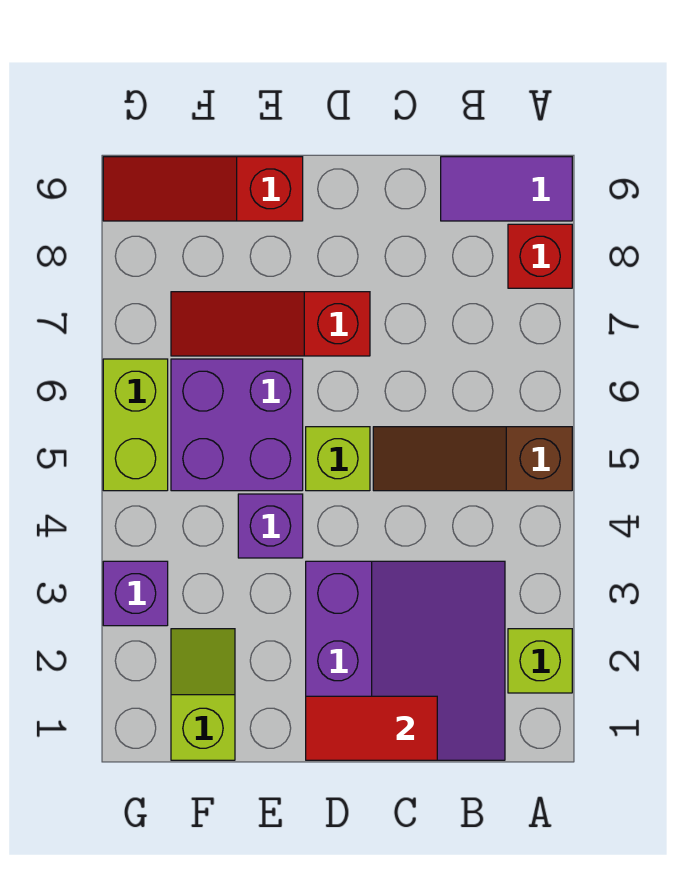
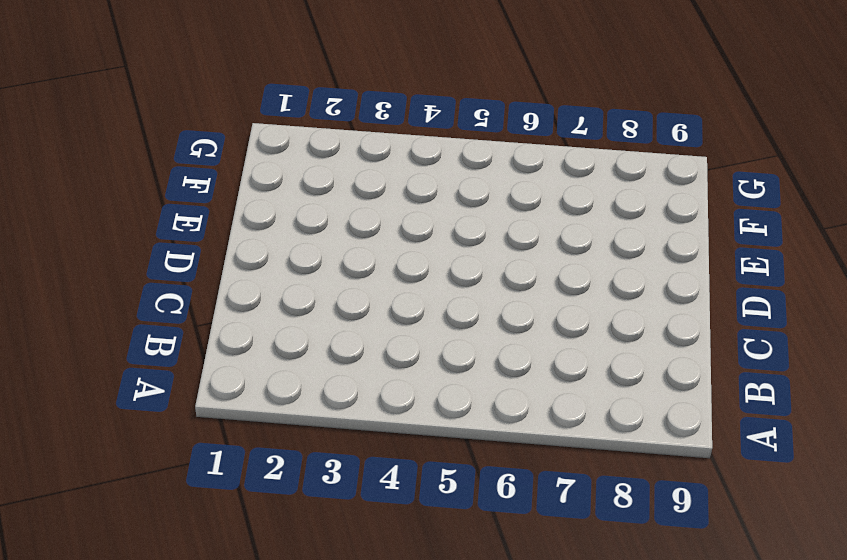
none -> lime 1x1 brick [508,629,572,693]
none -> brown 1x3 slope [373,427,572,491]
none -> red 1x1 brick [508,224,572,288]

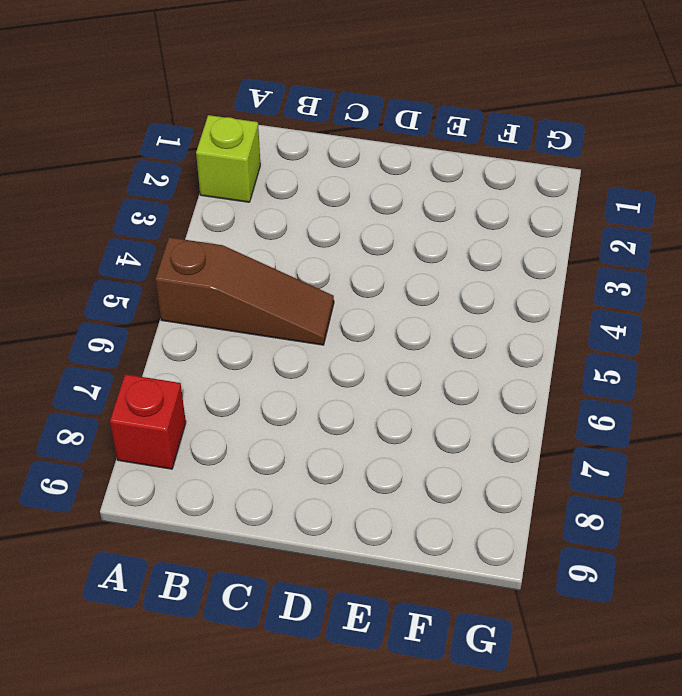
none -> purple 1x2 tile [441,157,572,221]
none -> purple 3x3 slope [306,561,505,760]
none -> lime 1x1 brick [306,427,370,491]

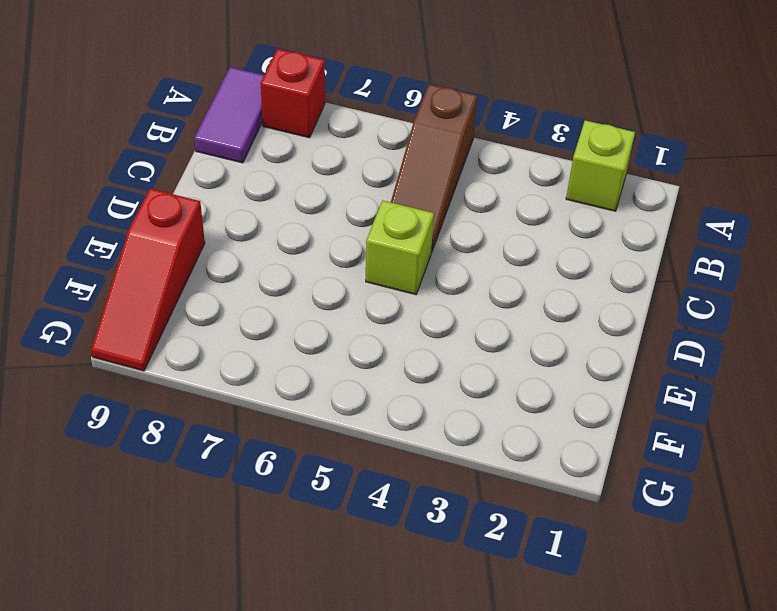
none -> purple 3x3 slope [306,561,505,760]
none -> red 1x3 slope [171,292,370,356]
none -> purple 1x1 brick [238,494,303,558]

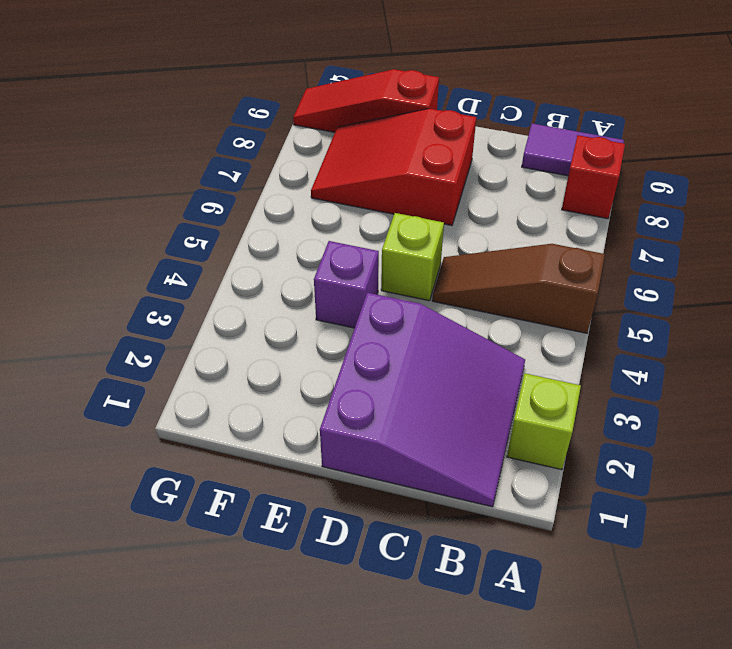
red 2x3 slope [311,109,476,226] -> red 1x3 slope [171,292,370,356]
none -> purple 2x2 brick [171,359,303,491]
none -> lime 1x2 slope [171,629,235,760]
none -> purple 1x1 brick [103,561,168,626]

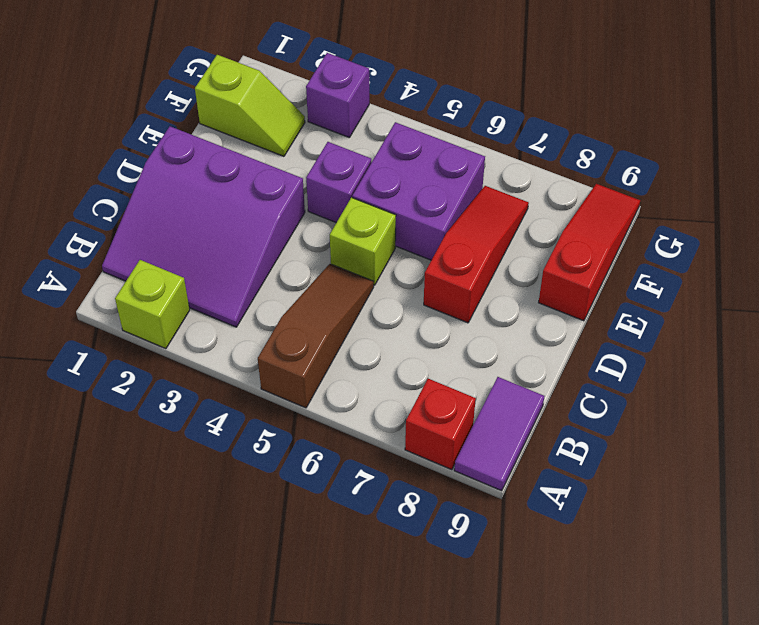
none -> lime 1x2 brick [103,359,168,491]
none -> red 1x2 tile [306,696,437,760]

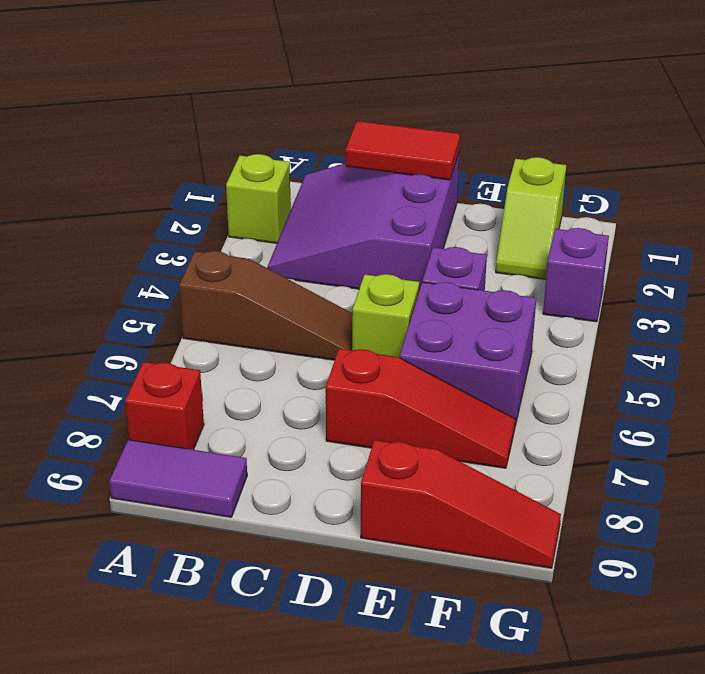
none -> lime 1x2 brick [103,359,168,491]

